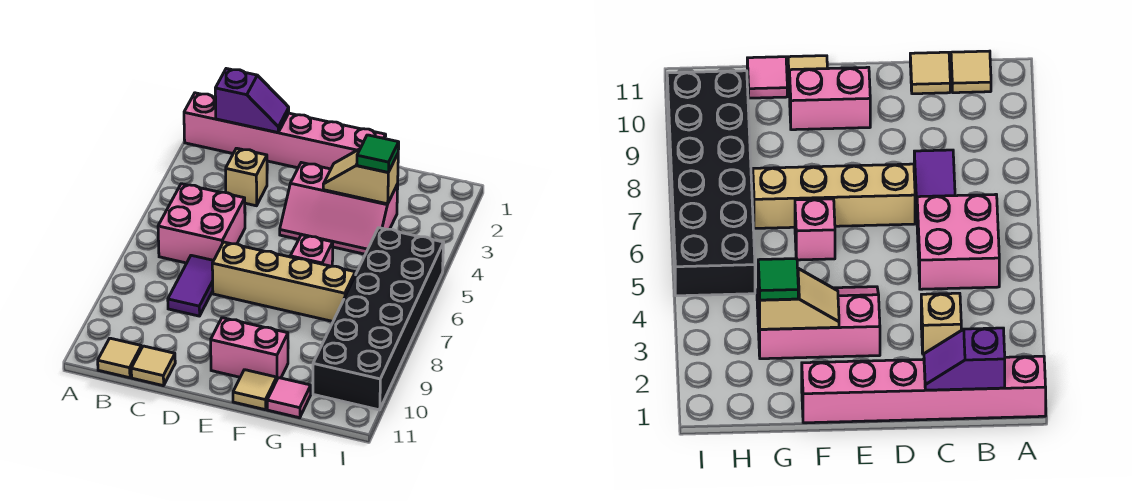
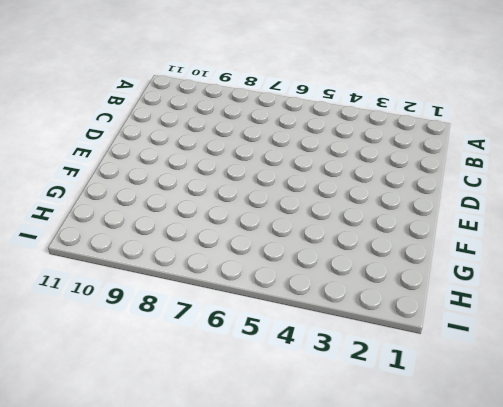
none -> pink 1x6 brick [184,93,386,169]
none -> pink 2x2 brick [158,184,245,263]
none -> tan 1x1 tile [98,338,141,378]

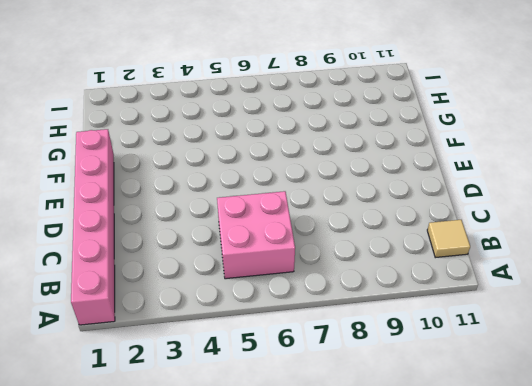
none -> tan 1x1 brick [226,148,267,206]
none -> purple 1x2 tile [168,255,214,316]
none -> tan 1x1 tile [131,346,175,386]

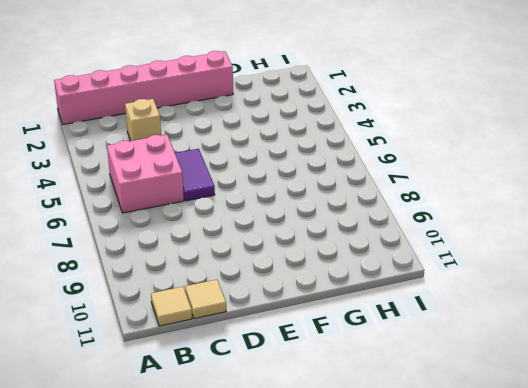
purple 1x2 tile [175,149,215,201] -> purple 1x2 tile moved to [168,255,214,316]
none -> tan 1x4 brick [212,242,355,321]
none -> pink 2x3 slope [280,163,398,254]
none -> pink 1x2 brick [211,318,288,379]

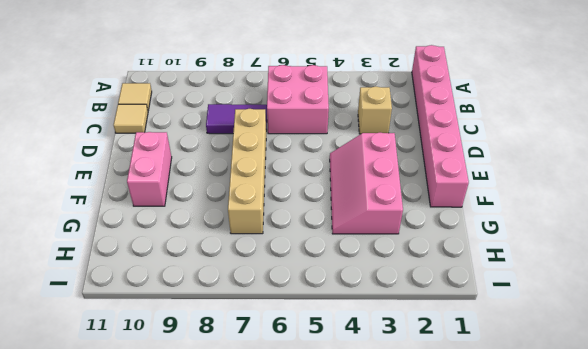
none -> pink 1x1 brick [290,235,333,266]
none -> tan 1x1 tile [233,370,277,410]
none -> pink 1x1 tile [267,378,311,418]

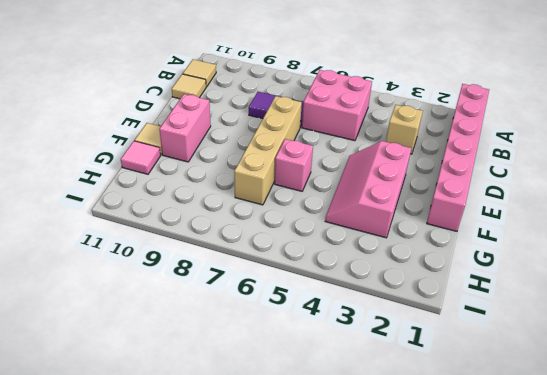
none -> black 2x6 brick [313,228,444,410]
none -> purple 1x2 slope [215,69,289,133]
none -> tan 1x2 slope [323,149,398,204]

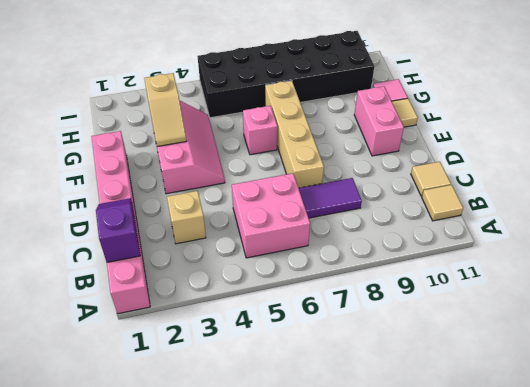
none -> green 1x1 tile [357,135,399,172]

